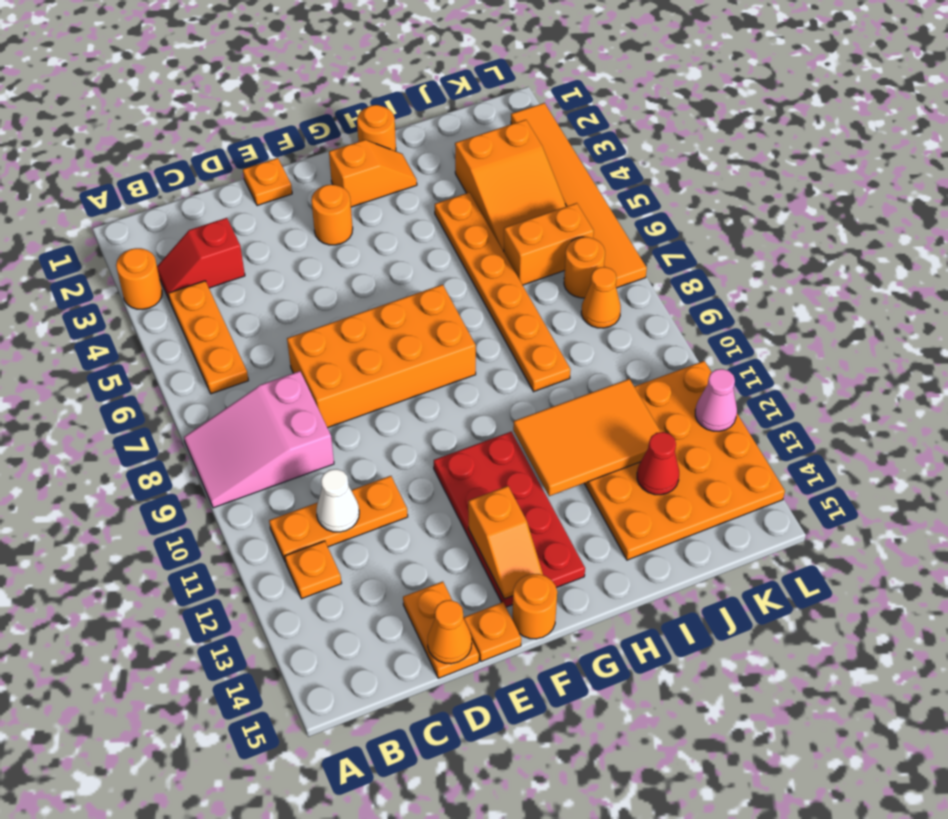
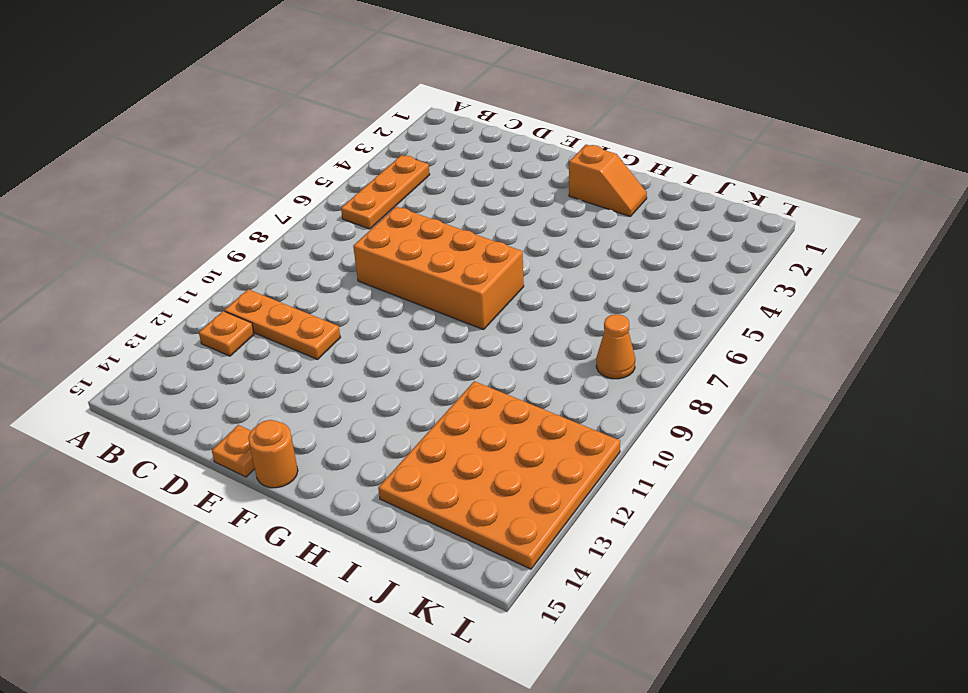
none -> orange 1x1 round brick [116,248,162,309]
none -> pink 2x3 slope [184,371,334,508]
none -> red 1x2 slope [157,218,245,301]

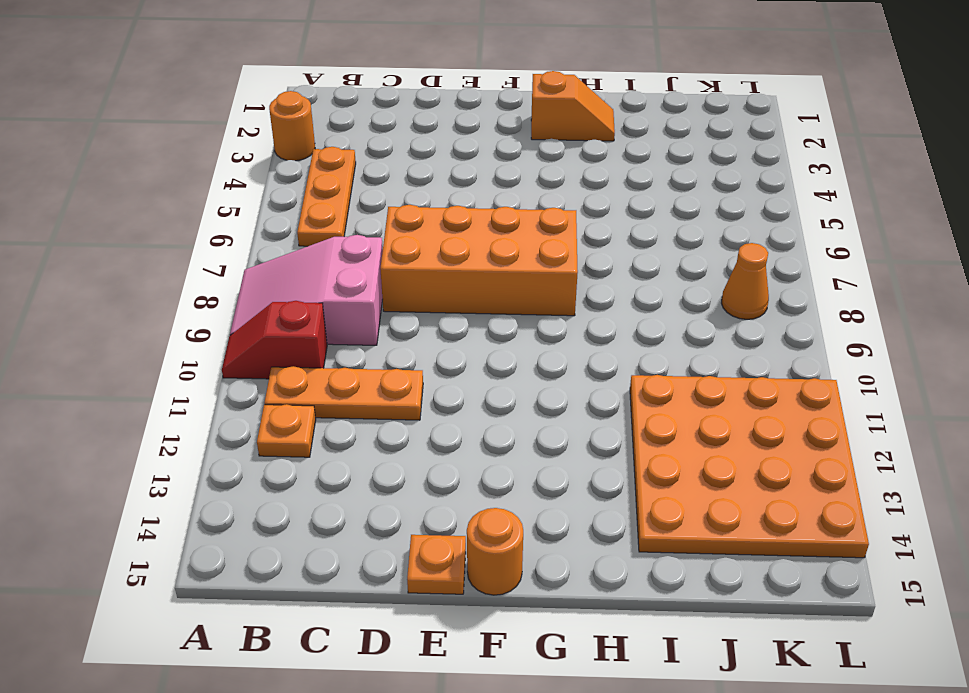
red 1x2 slope [222,301,327,379] -> red 1x2 slope moved to [157,218,245,301]
none -> orange 1x2 plate [403,581,479,678]
none -> orange 1x1 plate [243,158,292,206]
none -> orange 1x1 round brick [311,184,353,245]

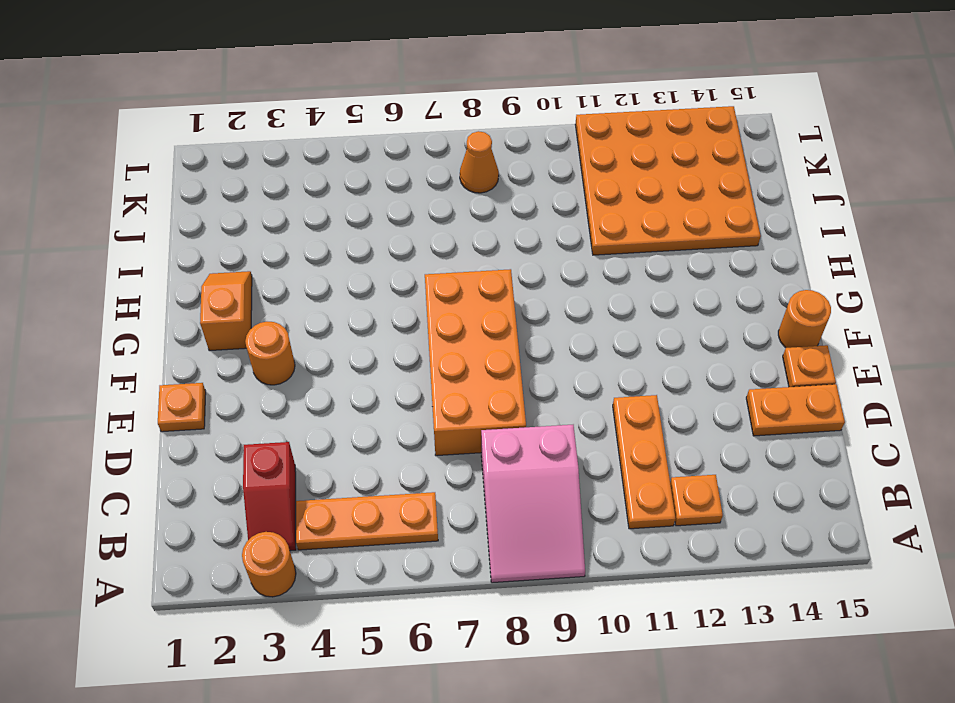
none -> red 2x4 plate [434,432,585,607]
none -> orange 1x1 round brick [357,105,396,151]
none -> orange 1x6 plate [435,193,571,392]

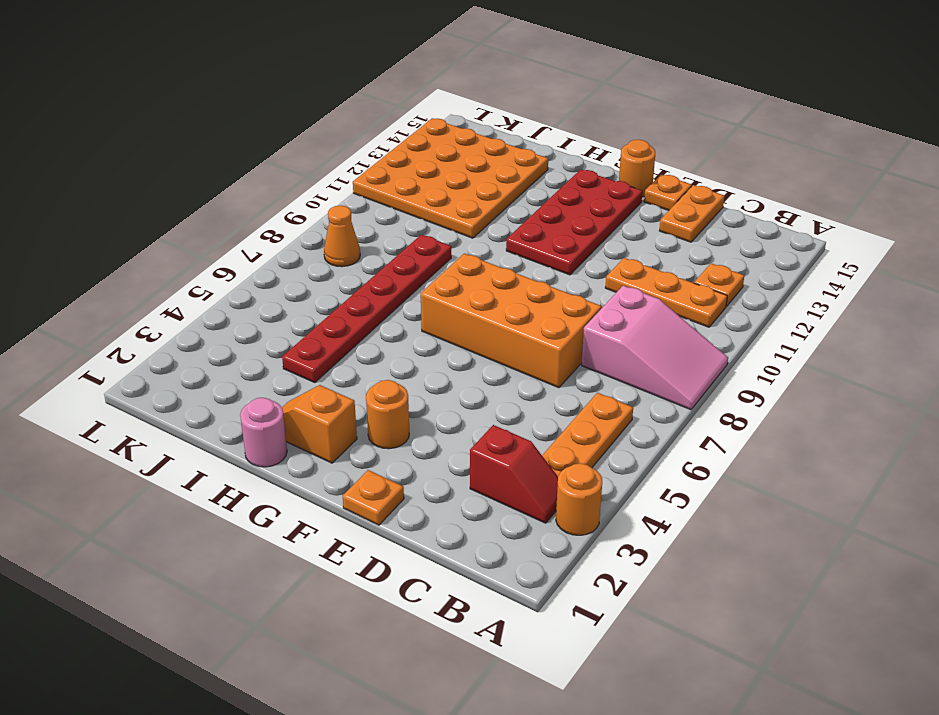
pink 1x1 round brick [240,398,287,467] -> orange 1x1 round brick [357,105,396,151]
red 1x6 plate [282,235,451,383] -> orange 1x6 plate [435,193,571,392]
none -> orange 2x3 slope [455,120,566,251]
none -> orange 1x2 brick [503,203,594,285]
none -> orange 1x1 round brick [564,237,605,298]

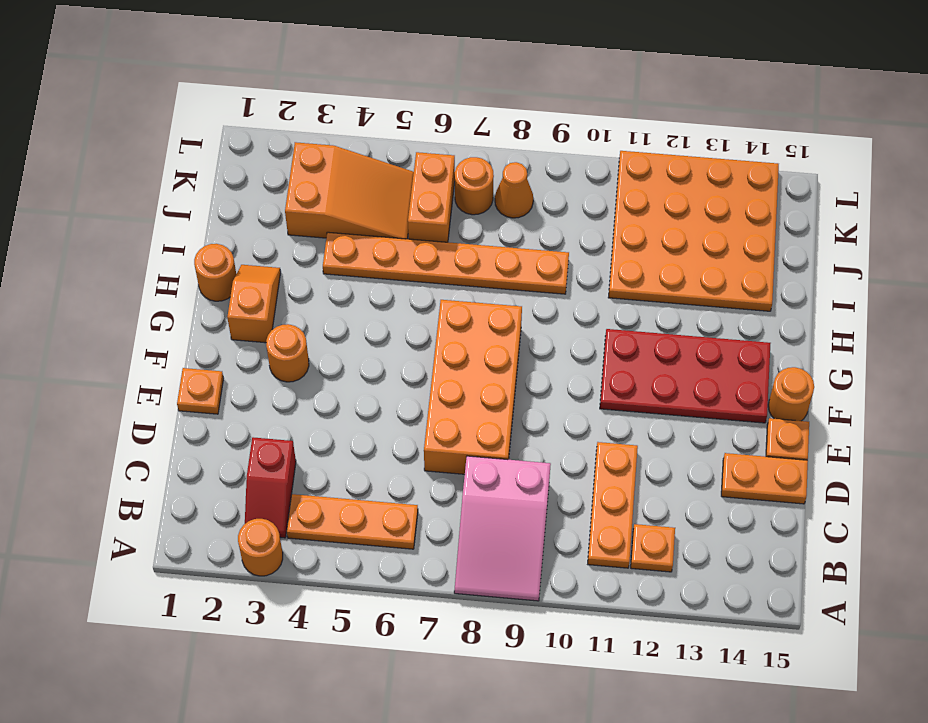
none -> orange 1x6 tile [511,103,647,288]
none -> white 1x1 cone [316,469,359,532]
none -> orange 1x1 cone [427,600,472,664]

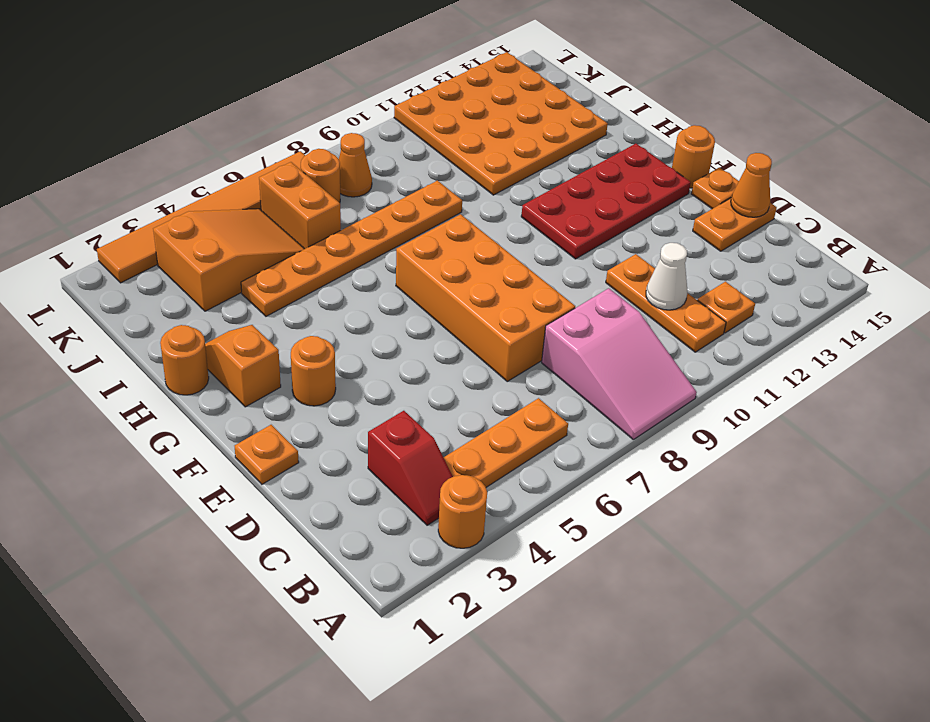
none -> orange 1x2 slope [468,486,543,599]
none -> orange 2x3 tile [513,379,661,496]
none -> red 1x1 cone [637,432,679,495]

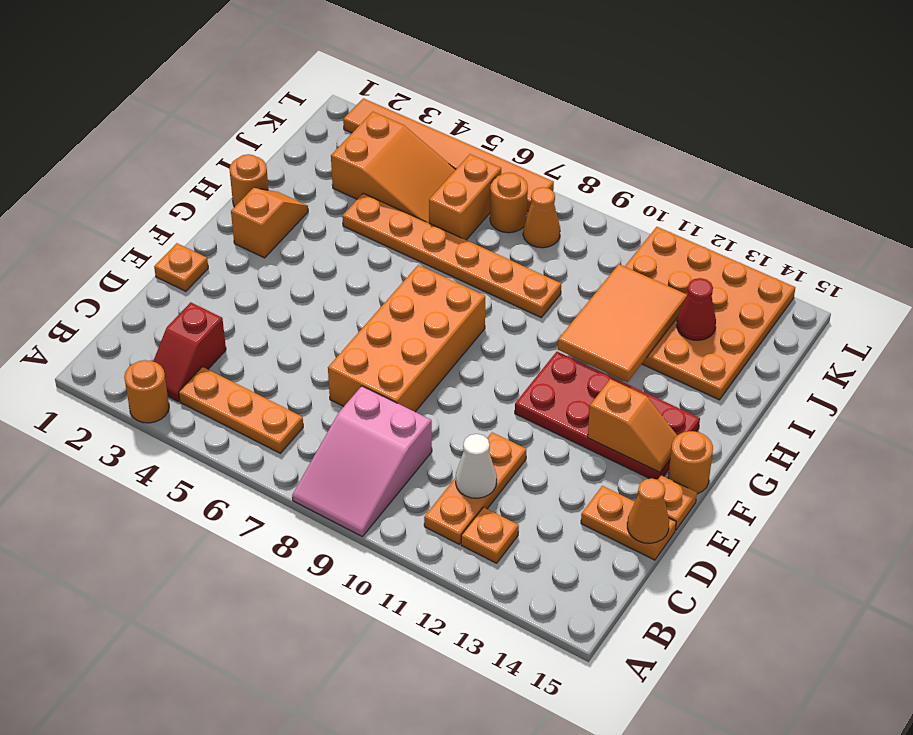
none -> orange 1x1 round brick [311,184,353,245]
none -> pink 1x1 cone [695,369,737,431]

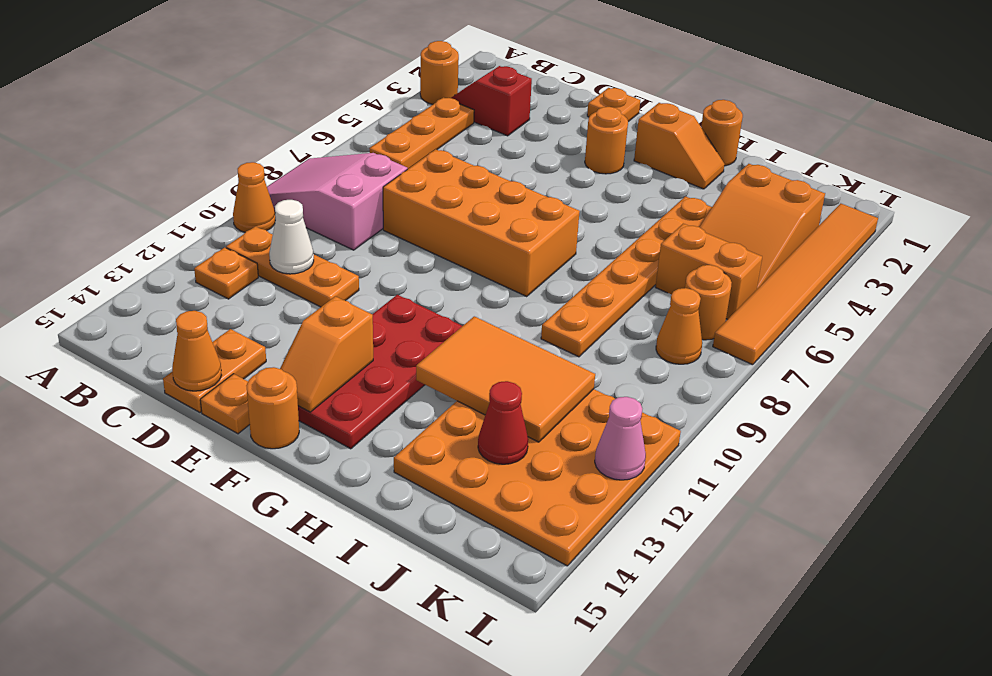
orange 1x1 cone [233,162,275,232] -> none

